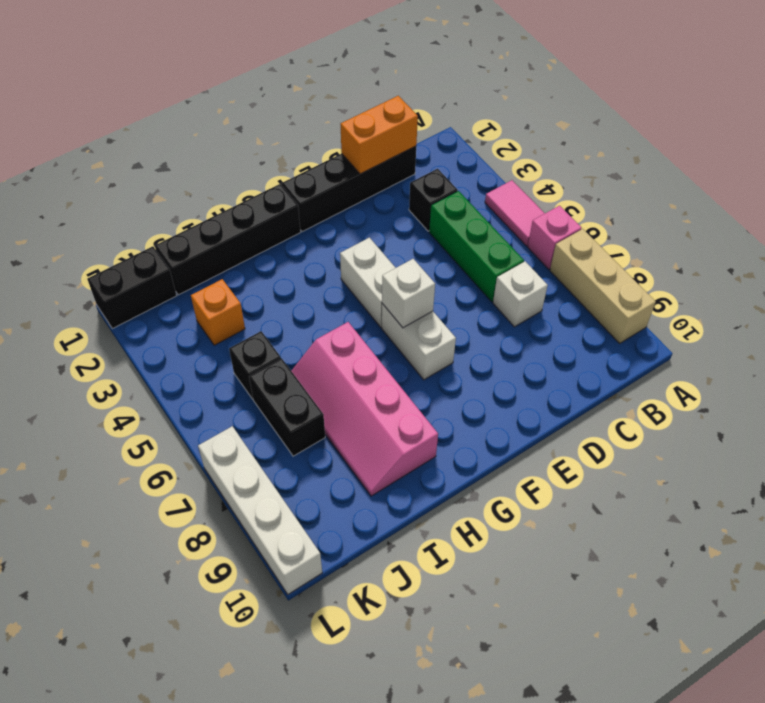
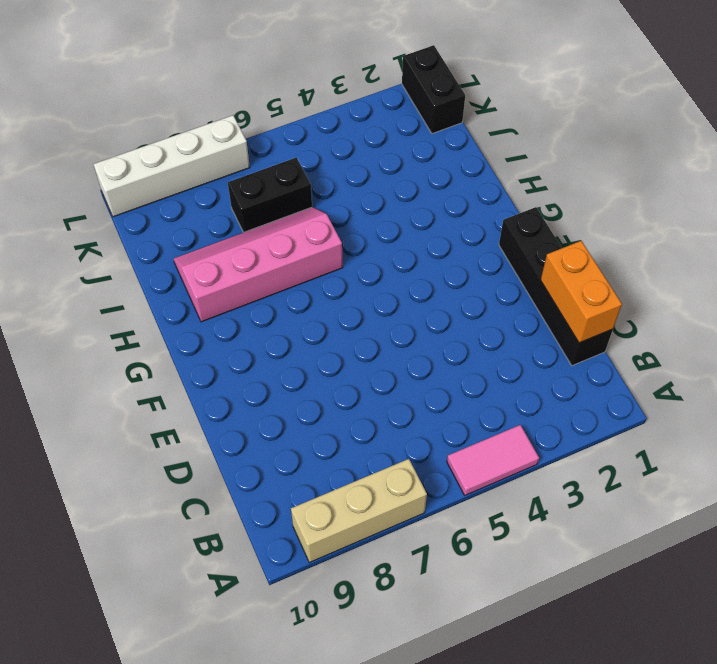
none -> pink 1x1 brick [528,206,582,269]
none -> black 1x1 brick [409,169,458,231]
none -> green 1x3 brick [429,191,524,302]

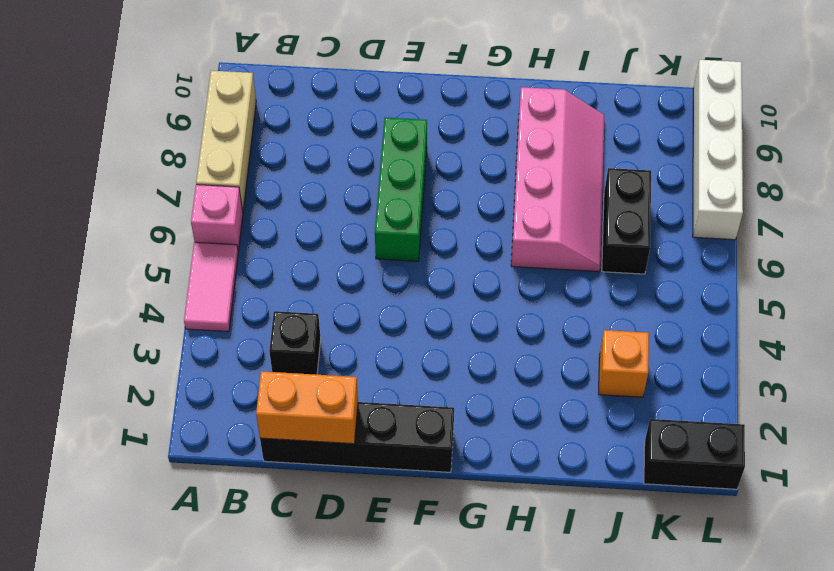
green 1x3 brick [375,118,427,261] -> green 1x3 brick moved to [429,191,524,302]
none -> white 1x1 brick [493,261,548,327]
none -> white 1x2 brick [340,238,395,327]
none -> white 1x2 brick [382,304,456,380]

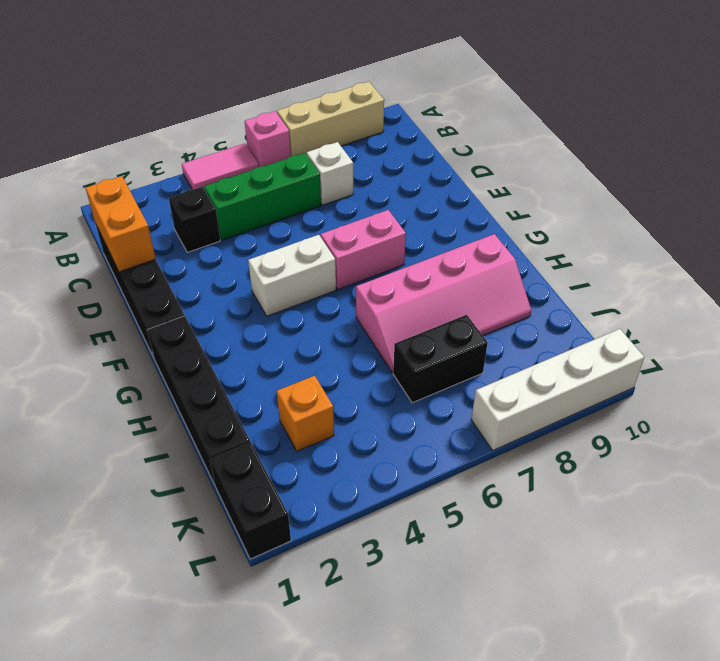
pink 1x2 brick [321,210,406,290] -> white 1x2 brick [382,304,456,380]
none -> black 1x1 brick [229,331,281,399]
none -> white 1x1 brick [382,259,435,328]

